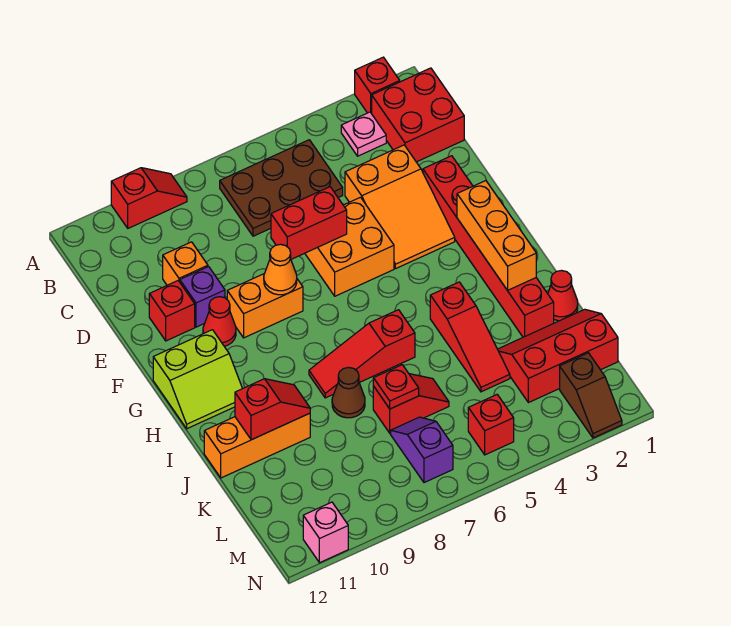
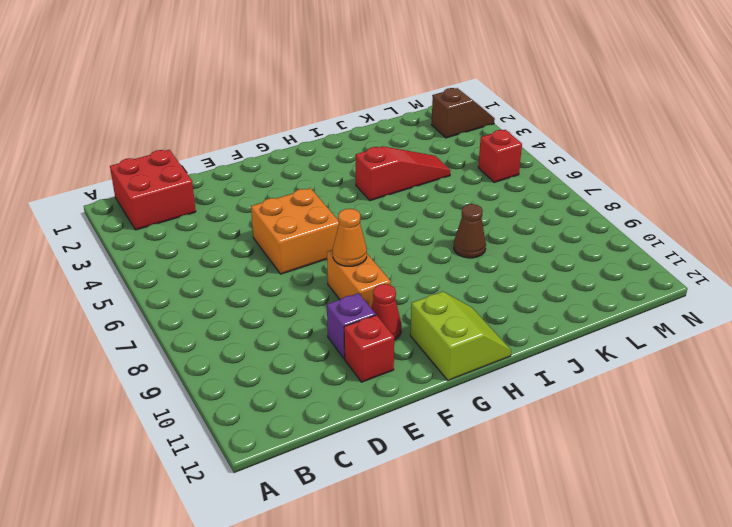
none -> red 1x1 brick [355,57,400,114]
none -> red 1x2 slope [111,168,187,228]
none -> pink 1x1 plate [341,112,386,156]
none -> brown 2x3 plate [220,140,343,236]

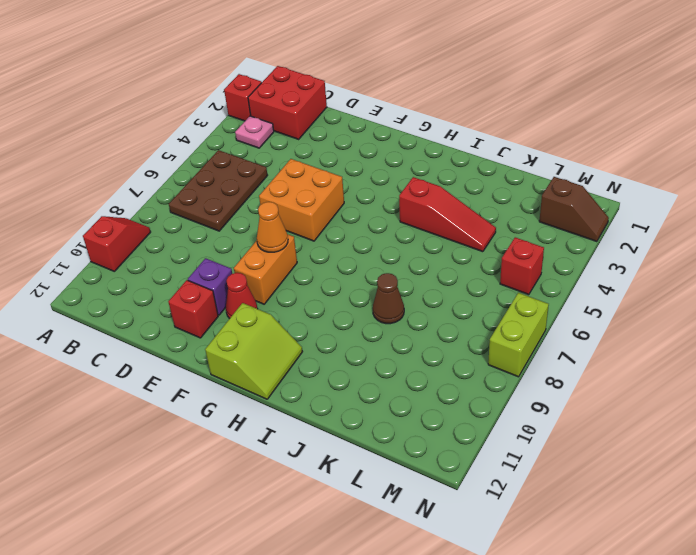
lime 1x2 brick [488,293,549,377] -> none
none -> orange 2x3 slope [345,145,455,269]
none -> orange 1x1 brick [163,242,208,285]
none -> red 1x6 brick [423,156,554,337]
none -> red 1x3 slope [309,310,415,398]

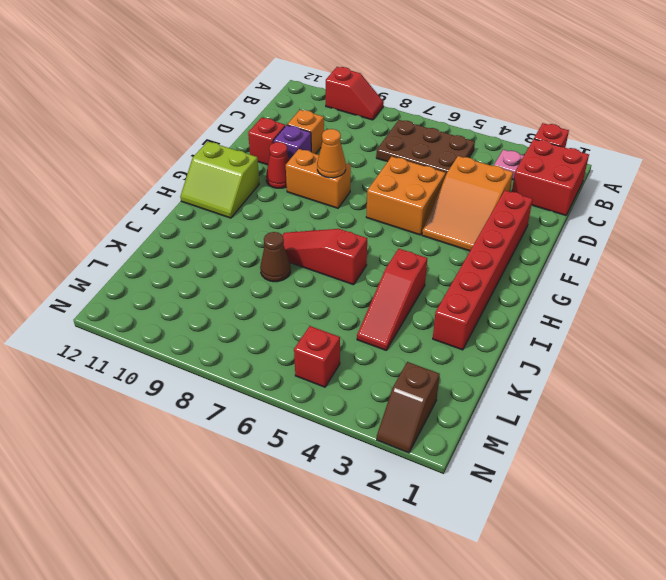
none -> red 1x1 cone [548,271,578,321]
none -> orange 1x3 brick [204,413,310,478]
none -> red 2x3 slope [498,309,618,403]
none -> red 1x2 slope [373,374,449,433]

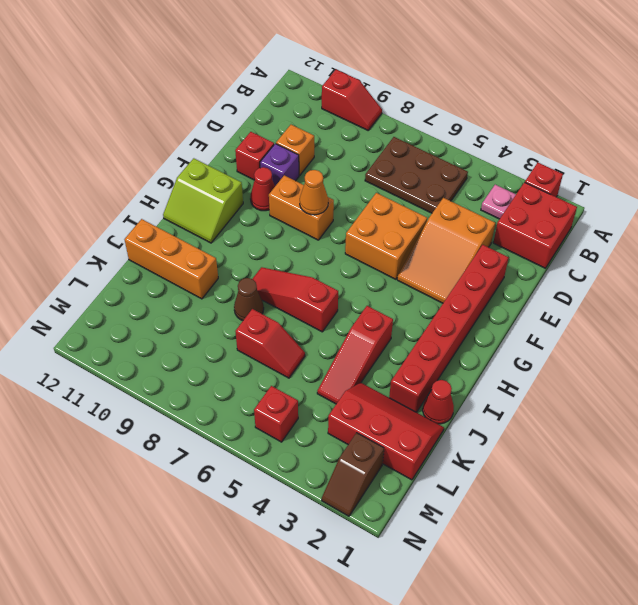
none -> purple 1x2 slope [391,417,453,483]
none -> pink 1x1 brick [303,502,348,563]
none -> red 1x2 brick [271,187,347,259]
none -> orange 1x3 brick [457,181,536,290]

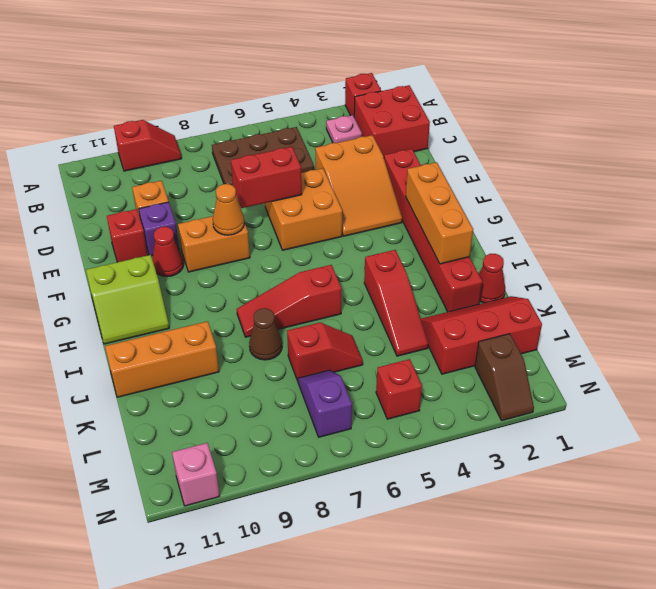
none -> red 1x2 slope [235,379,310,440]
none -> red 1x1 plate [373,365,419,409]

